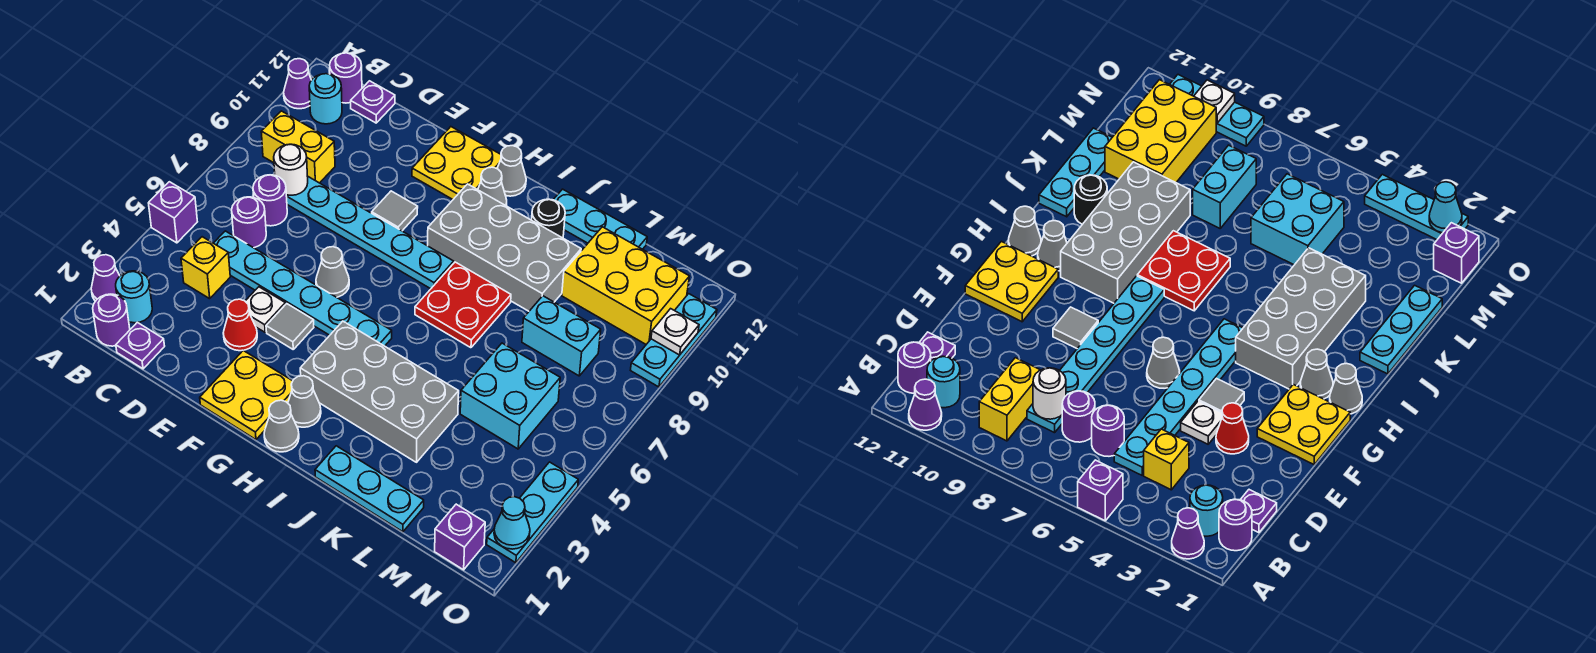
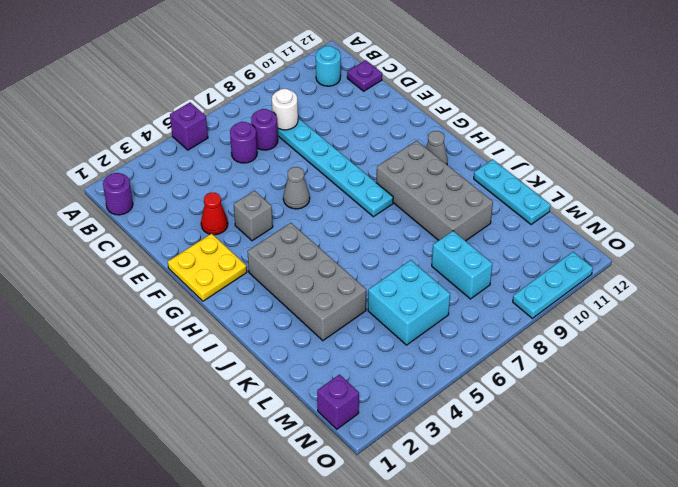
grey 1x1 brick [234,191,273,241] -> grey 1x1 tile [266,304,314,349]
none -> purple 1x1 cone [91,255,120,301]
none -> purple 1x1 cone [284,59,311,109]
none -> cyan 1x1 round brick [116,271,152,323]
none -> yellow 1x2 brick [261,111,335,183]

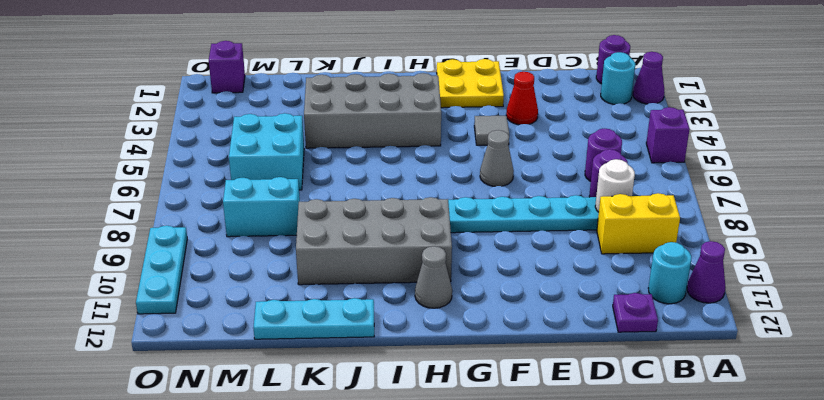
none -> purple 1x1 round brick [330,53,362,103]
none -> purple 1x1 plate [116,322,165,369]
none -> yellow 1x1 brick [181,237,230,299]
none -> cyan 1x6 plate [214,231,392,346]

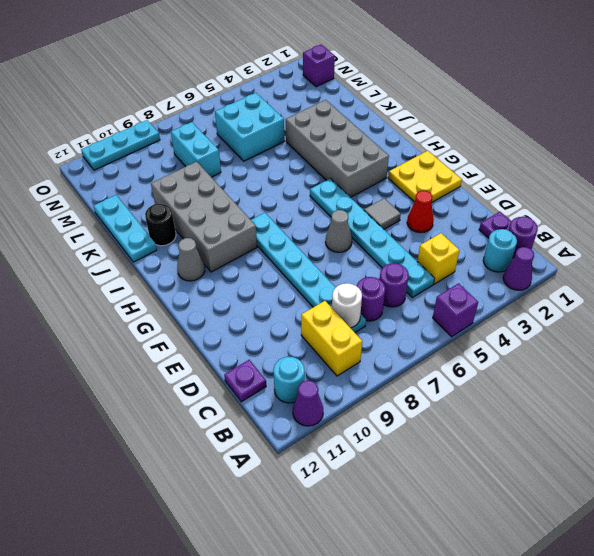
none -> purple 1x1 round brick [330,53,362,103]
none -> white 1x1 plate [245,287,285,332]
none -> grey 1x1 tile [372,191,418,231]
none -> yellow 2x2 plate [412,127,501,199]

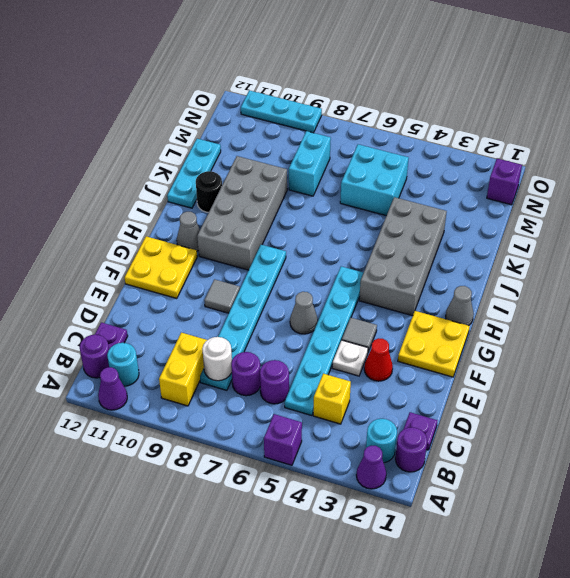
none -> grey 1x1 cone [288,376,321,427]
none -> grey 1x1 cone [497,146,526,196]
none -> red 2x2 plate [415,262,511,348]
none -> cyan 1x3 plate [315,446,424,532]

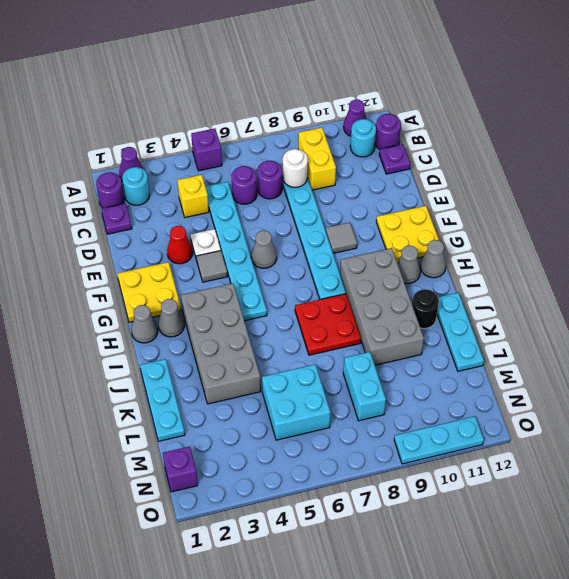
none -> yellow 2x3 brick [562,227,690,344]
none -> cyan 1x3 plate [487,462,578,563]
none -> cyan 1x1 cone [494,497,530,549]
none -> white 1x1 plate [651,309,699,355]

